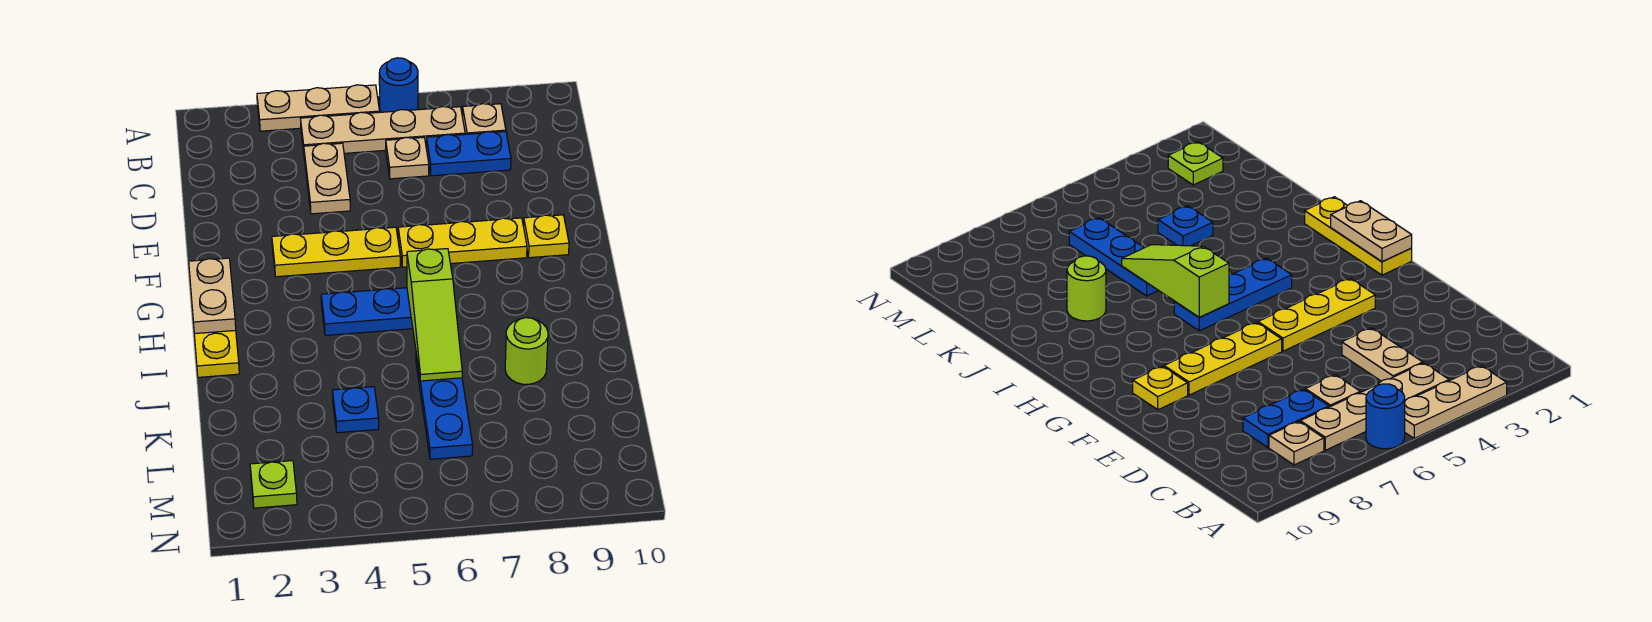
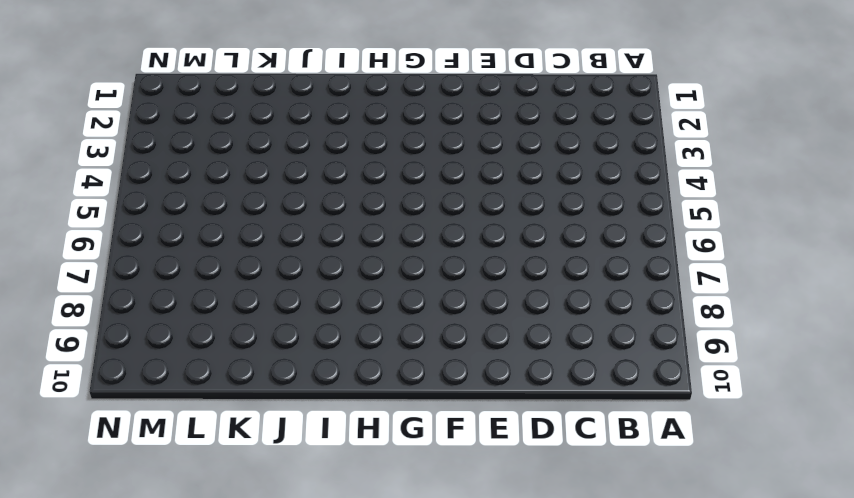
none -> tan 1x3 plate [257,85,380,131]
none -> blue 1x1 round brick [379,58,418,112]
none -> tan 1x4 plate [300,107,465,153]

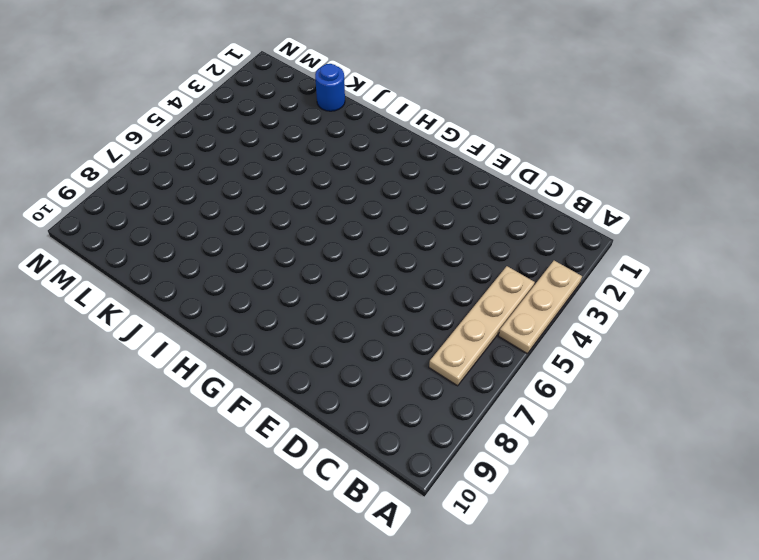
blue 1x1 round brick [315,64,345,111] -> blue 1x1 round brick moved to [379,58,418,112]
none -> tan 1x1 plate [462,104,506,134]
none -> tan 1x2 plate [304,143,350,214]
none -> tan 1x1 plate [386,137,429,179]

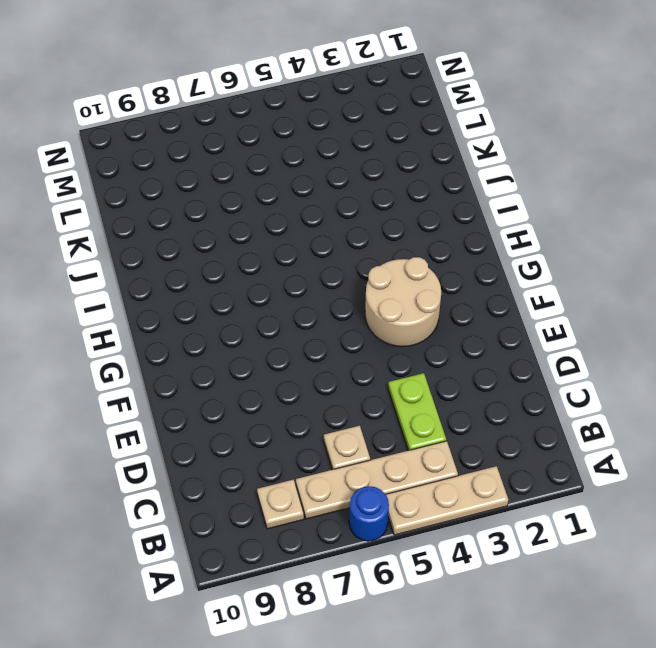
lime 1x2 plate [388,373,446,451] -> tan 1x2 plate [304,143,350,214]
tan 2x2 round brick [365,257,441,347] -> yellow 1x3 plate [272,227,400,277]
none -> blue 1x2 plate [426,132,511,176]
none -> yellow 1x3 plate [398,218,527,267]
none -> yellow 1x1 plate [524,215,569,258]

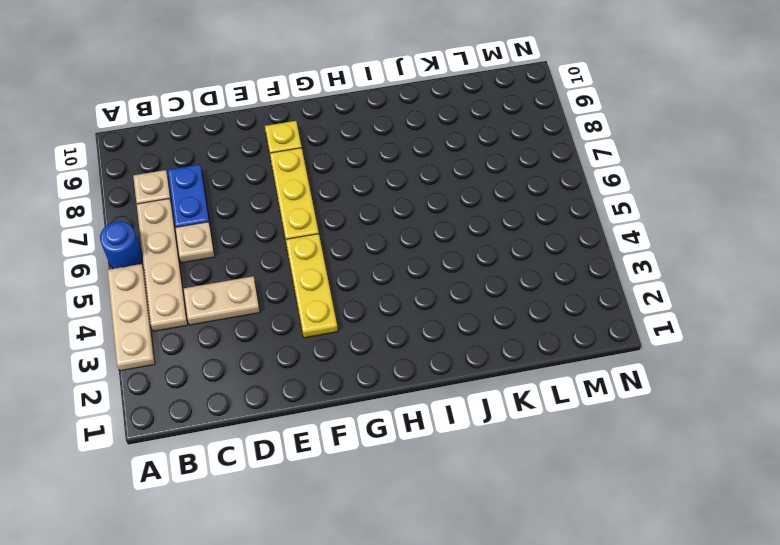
none -> yellow 1x3 plate [193,323,239,377]
none -> blue 1x3 plate [321,288,413,335]
none -> blue 1x3 plate [416,354,473,459]

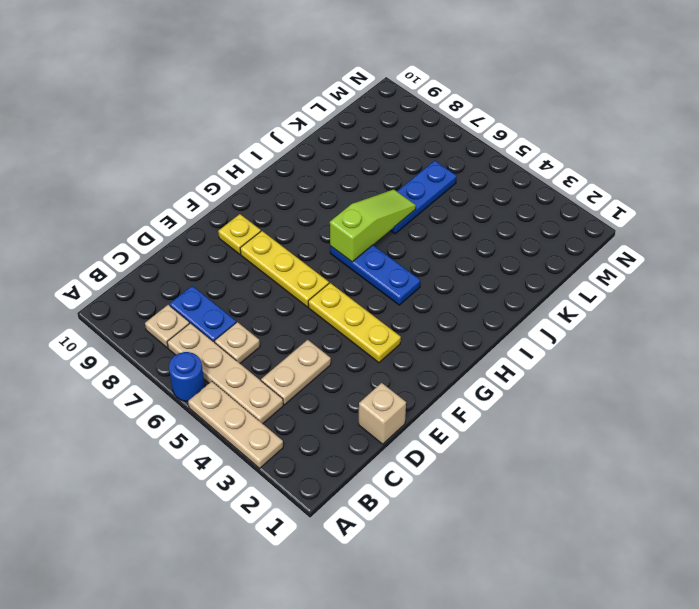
tan 1x1 brick [359,383,406,444] -> none
none -> yellow 1x3 plate [193,323,239,377]
none -> lime 1x1 round brick [505,318,548,384]
none -> blue 1x1 plate [332,387,379,433]

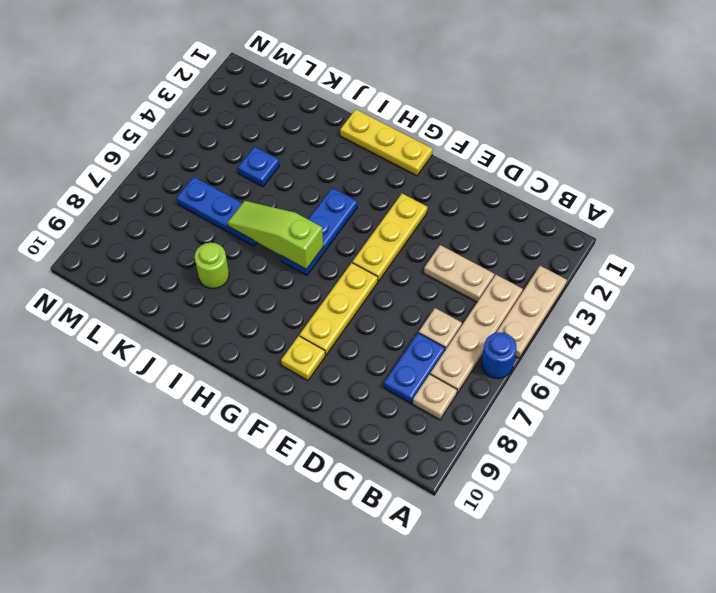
none -> lime 1x1 plate [250,461,297,508]
none -> tan 1x2 plate [189,258,236,334]

